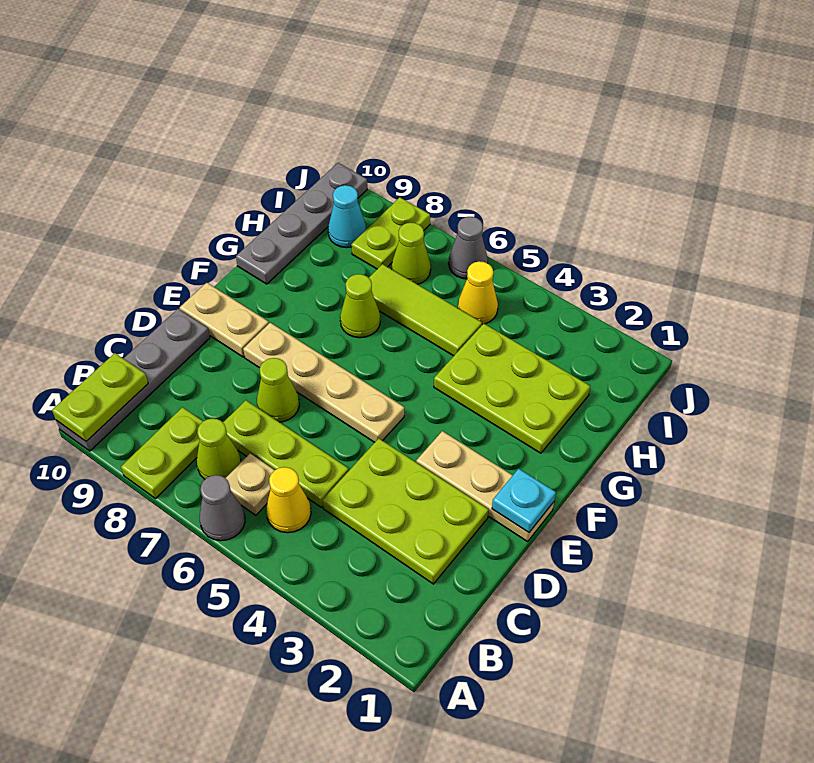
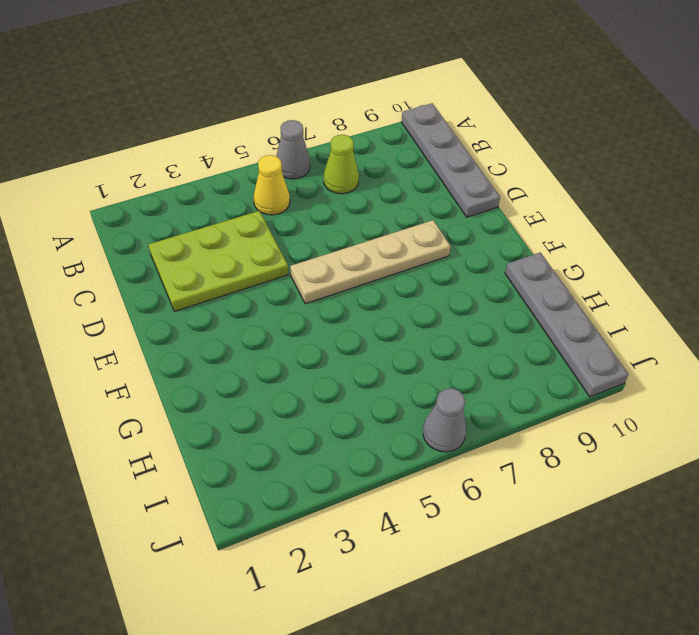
none -> lime 1x2 plate [121,407,203,498]
none -> tan 1x1 plate [226,454,274,515]
none -> lime 1x3 plate [223,400,349,507]

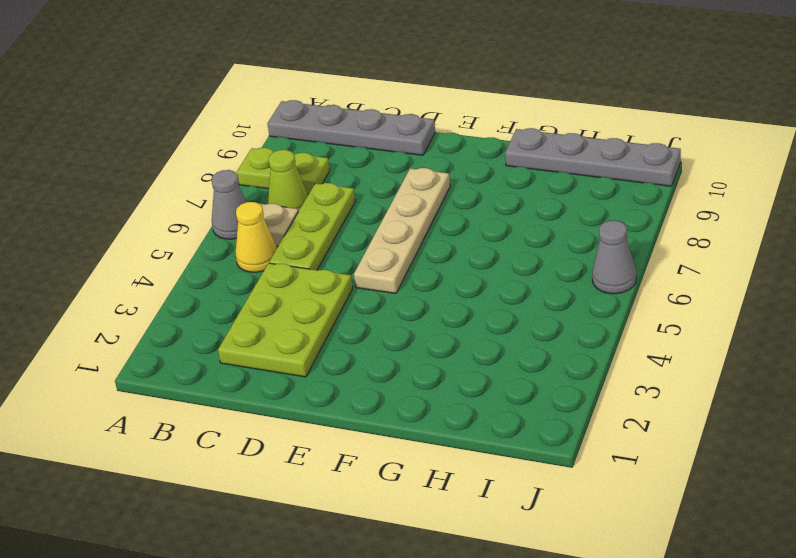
none -> lime 1x1 cone [257,358,299,422]
none -> tan 1x3 plate [416,431,554,541]
none -> tan 1x2 plate [180,283,269,357]

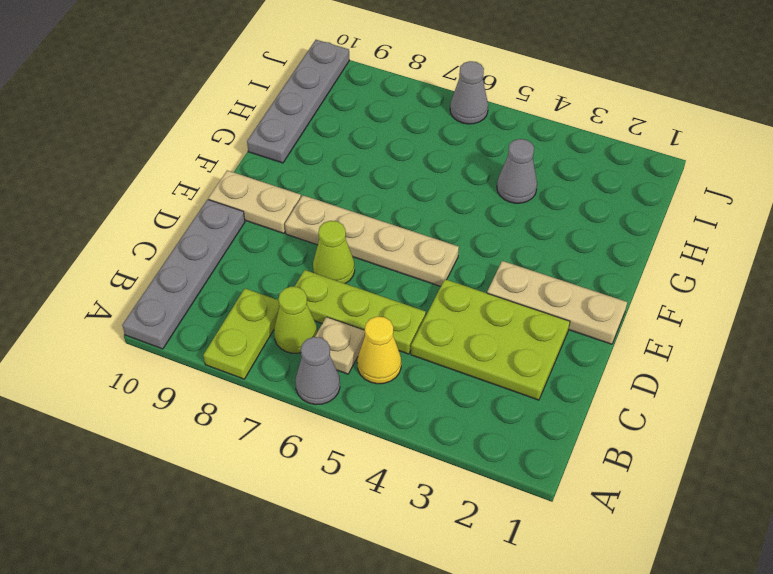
grey 1x1 cone [497,139,537,203] -> lime 2x3 plate [434,324,590,453]
none -> lime 1x1 cone [340,274,380,338]
none -> lime 1x3 tile [369,264,482,356]
none -> yellow 1x1 cone [458,261,498,324]

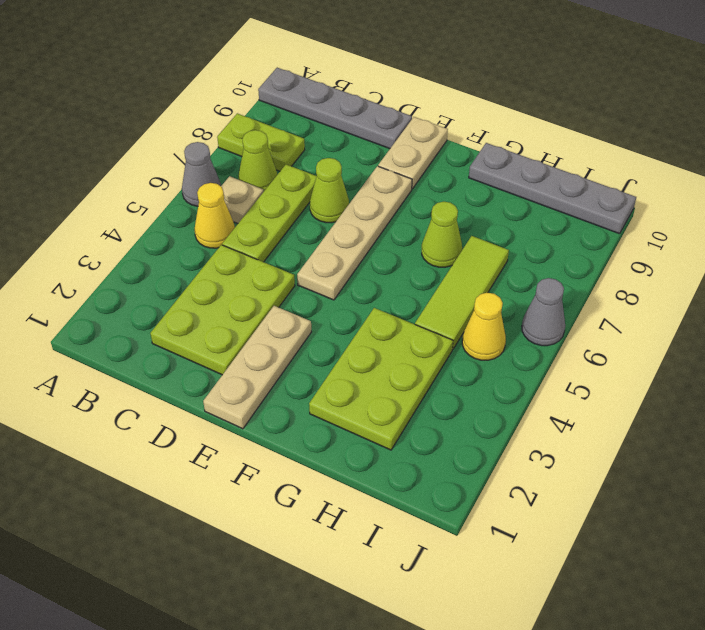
none -> lime 1x1 cone [392,223,431,284]
none -> lime 1x2 plate [351,197,430,269]
none -> cyan 1x1 cone [328,185,366,248]

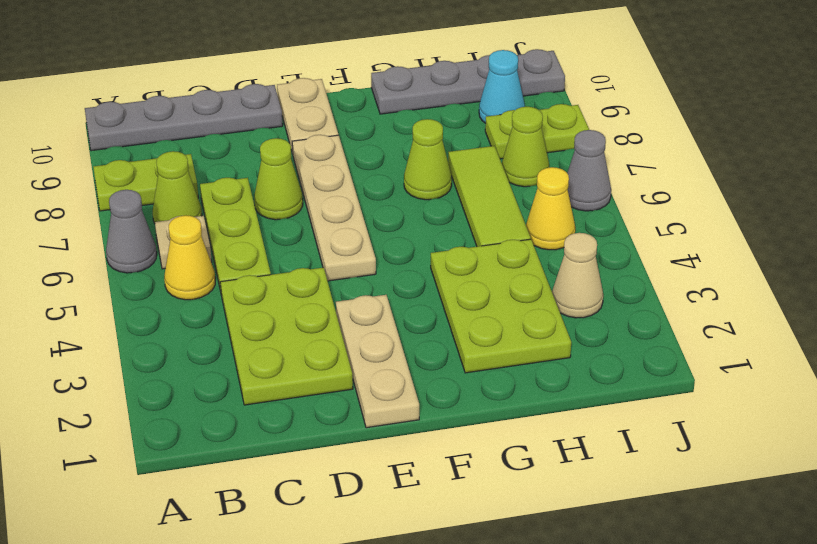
tan 1x1 cone [552,233,603,318] -> none
none -> lime 1x2 plate [52,353,148,441]
none -> cyan 1x1 plate [492,469,556,532]

